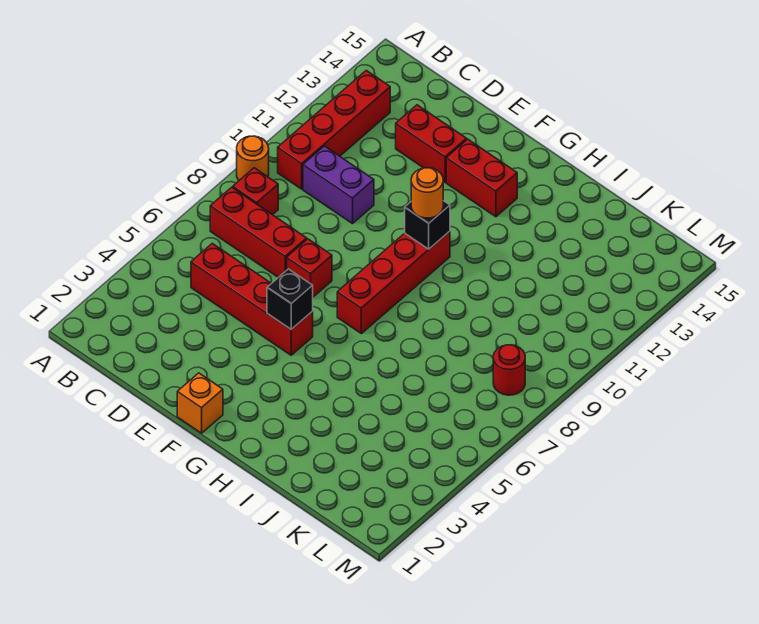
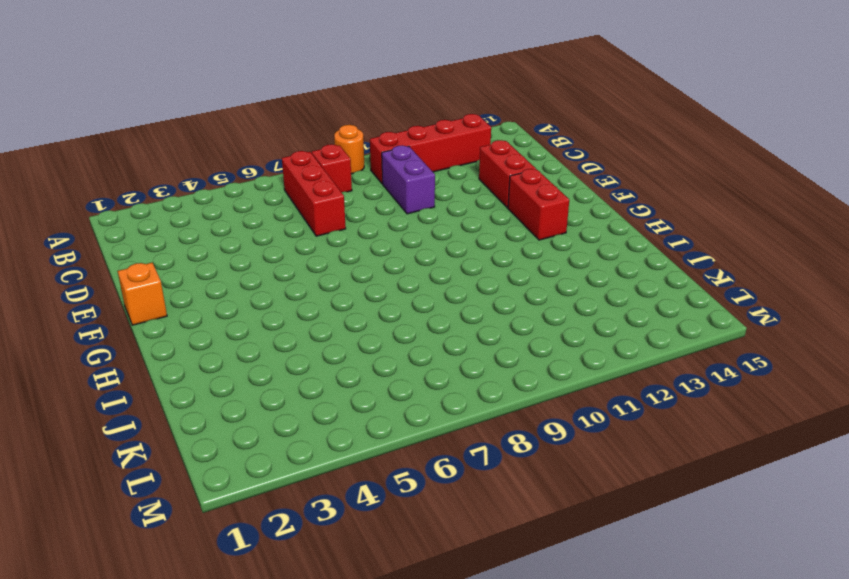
none -> red 1x4 brick [191,243,313,355]
none -> red 1x1 brick [287,239,332,297]
none -> red 1x4 brick [337,231,450,334]

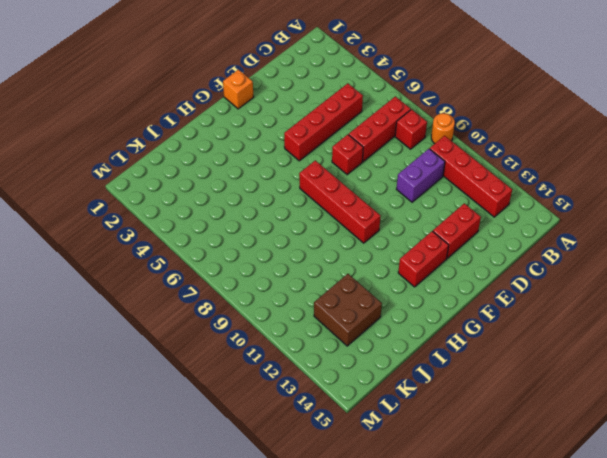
brown 2x2 brick [314,274,382,346] -> none
none -> red 1x1 round brick [493,345,525,395]
none -> black 1x1 brick [267,269,313,329]
none -> black 1x1 brick [405,201,450,249]

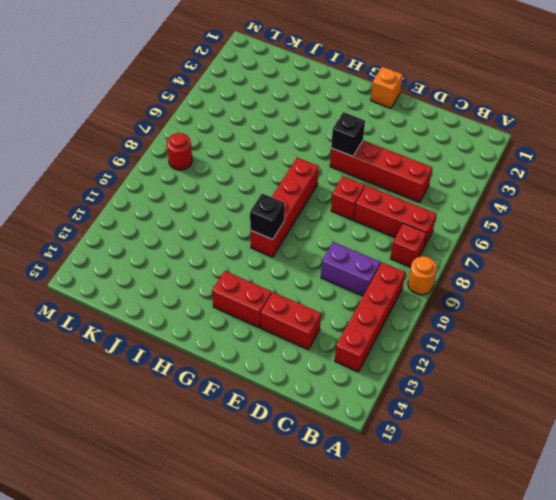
none -> orange 1x1 round brick [411,168,443,218]

